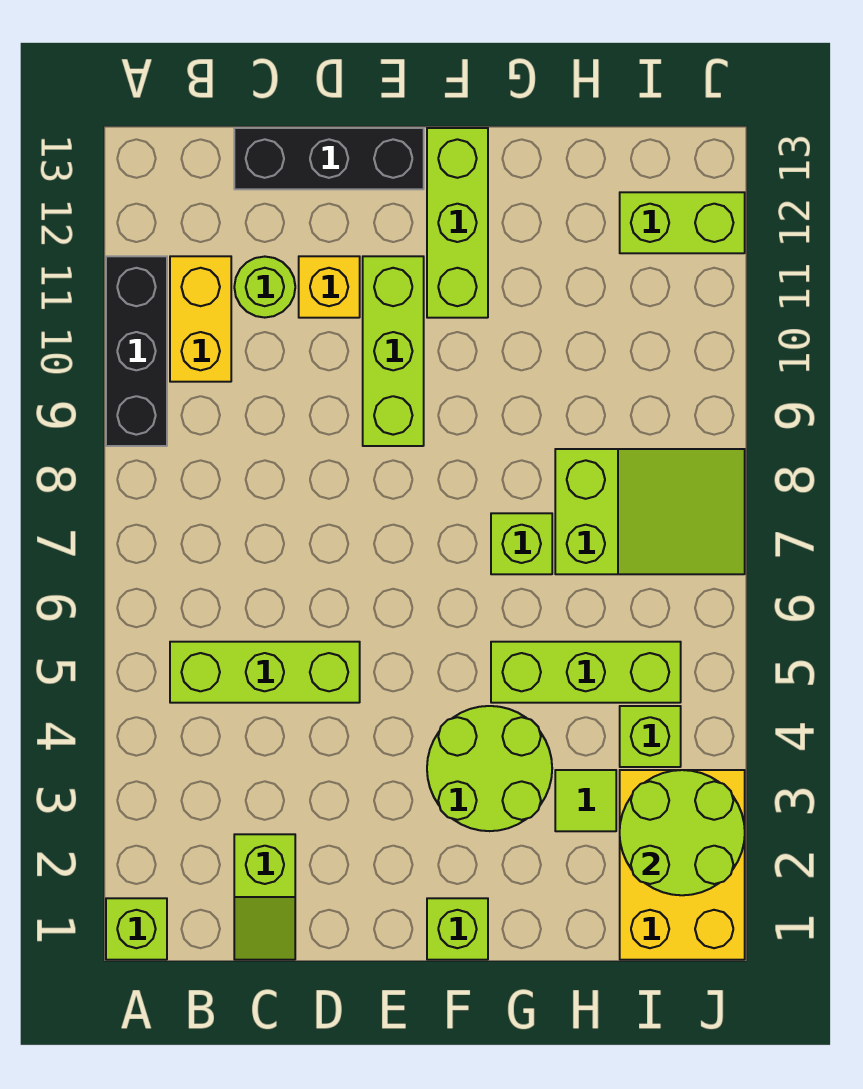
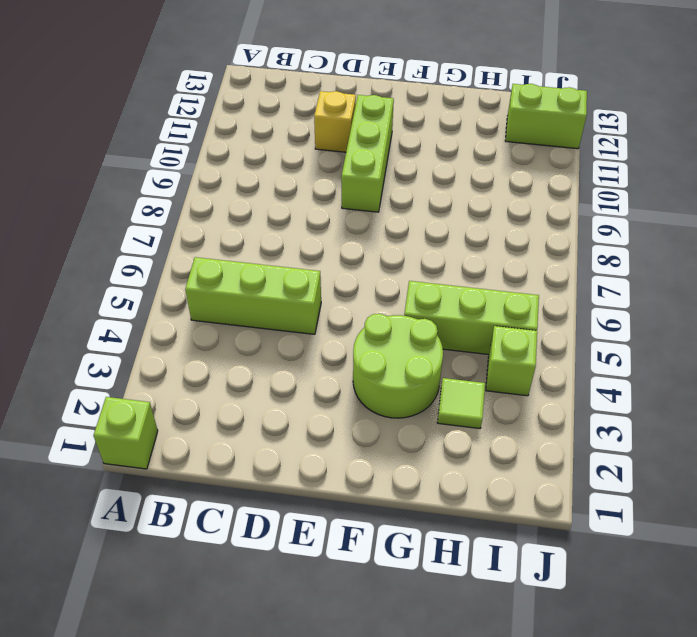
none -> black 1x3 brick [106,256,167,446]
none -> yellow 1x2 brick [170,256,231,382]
none -> lime 1x2 slope [234,834,295,960]

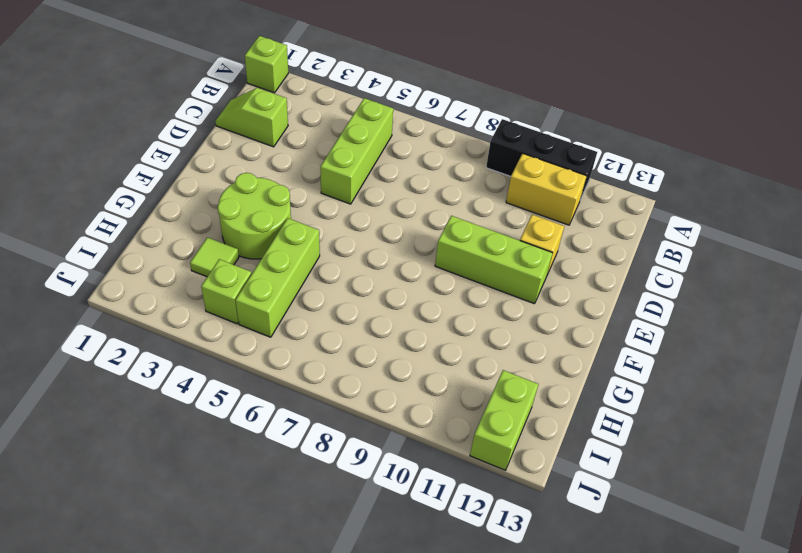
none -> lime 1x1 round brick [234,257,295,318]
none -> black 1x3 brick [234,128,424,189]
none -> lime 1x1 brick [427,898,488,960]

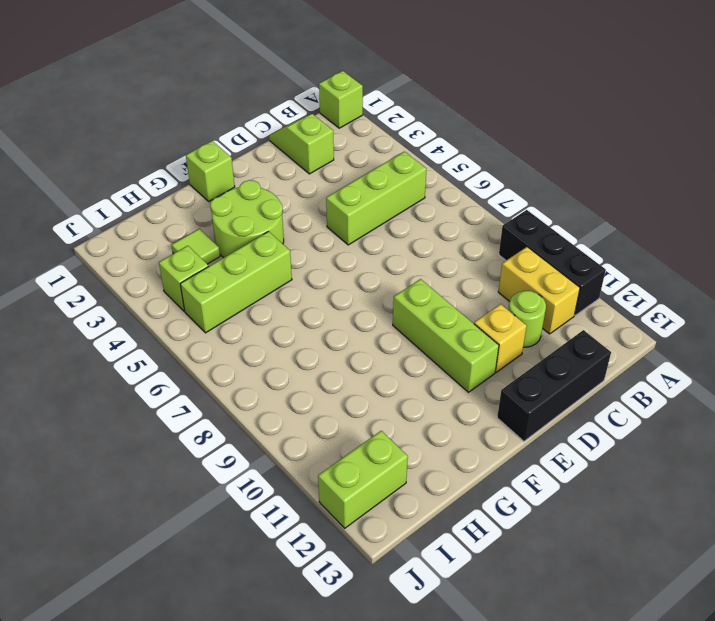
none -> lime 1x3 brick [427,128,488,318]
none -> lime 1x1 brick [491,513,552,574]
none -> lime 2x3 slope [555,449,745,574]

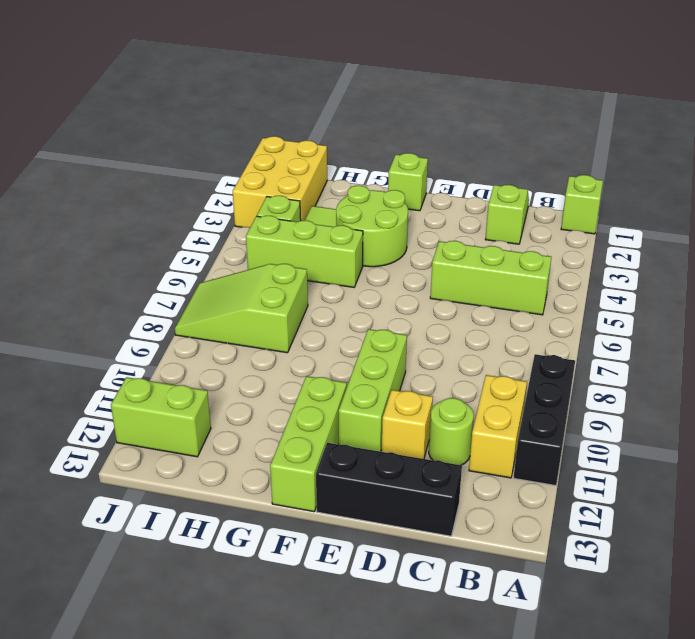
none -> lime 1x1 brick [491,513,552,574]
none -> lime 2x2 round brick [620,770,745,895]

